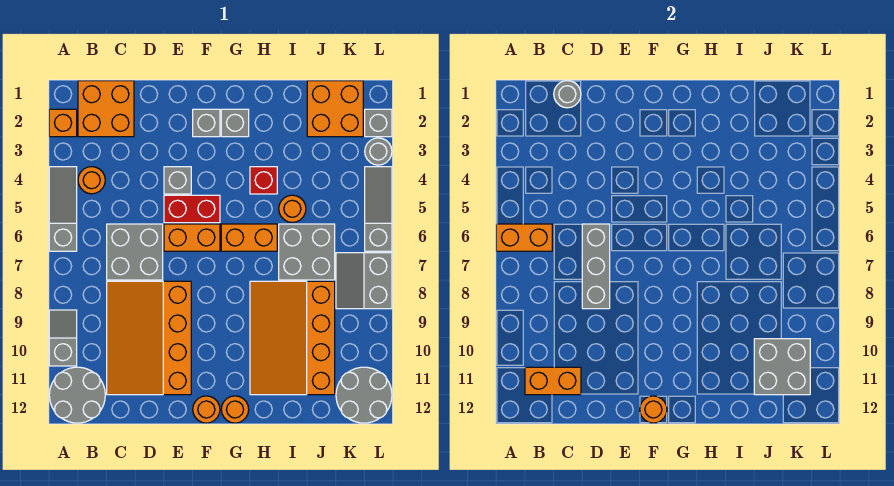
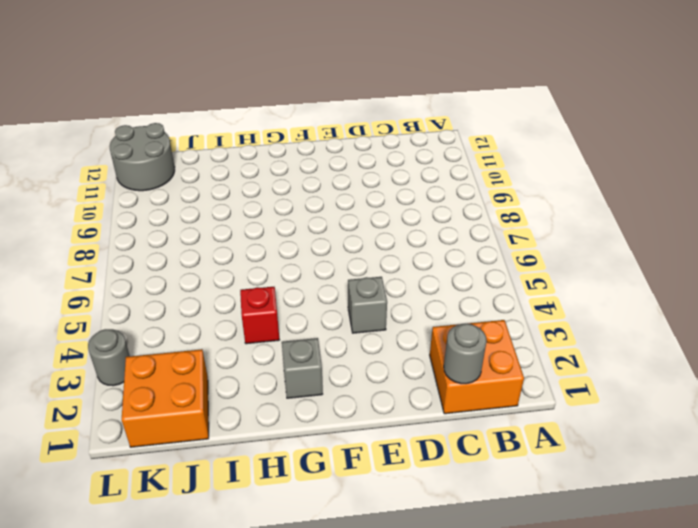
none -> orange 1x1 brick [49,109,77,137]
none -> grey 1x3 slope [49,167,77,251]
none -> grey 1x2 slope [49,310,77,366]
none -> grey 2x2 round brick [49,367,105,423]

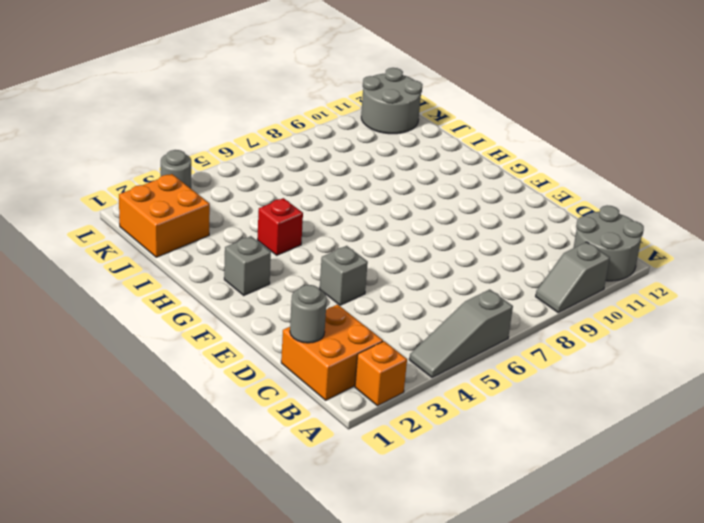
none -> orange 1x1 round brick [78,167,105,194]
none -> grey 2x2 brick [107,224,163,280]
none -> orange 3x4 slope [107,281,191,395]
none -> red 1x2 brick [164,195,220,223]

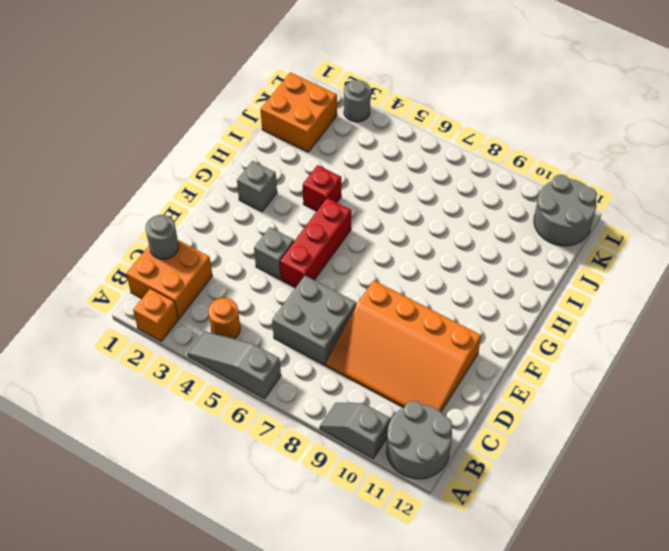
red 1x3 brick [280,198,351,288] -> red 1x2 brick [164,195,220,223]
none -> orange 1x2 brick [164,224,220,251]
none -> grey 1x1 brick [193,109,220,137]
none -> orange 1x1 round brick [193,396,220,423]
none -> orange 1x2 brick [221,224,277,251]

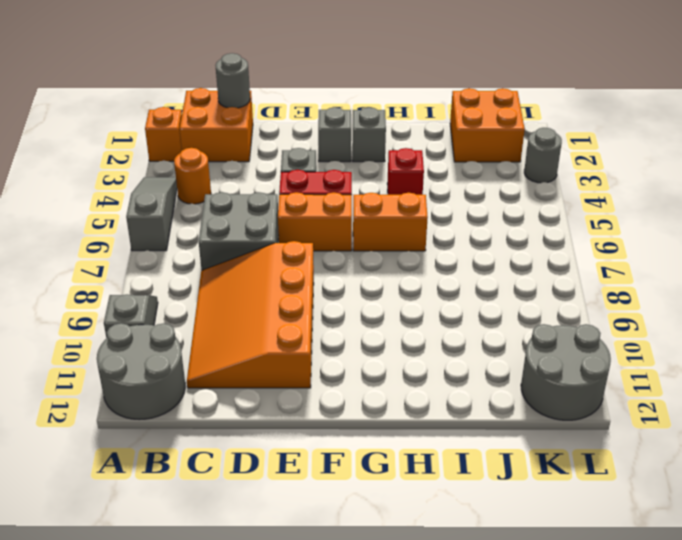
none -> orange 1x1 round brick [193,396,220,423]
none -> orange 1x1 round brick [221,396,249,423]
none -> orange 3x4 slope [250,281,335,395]
none -> orange 1x1 round brick [279,195,306,223]

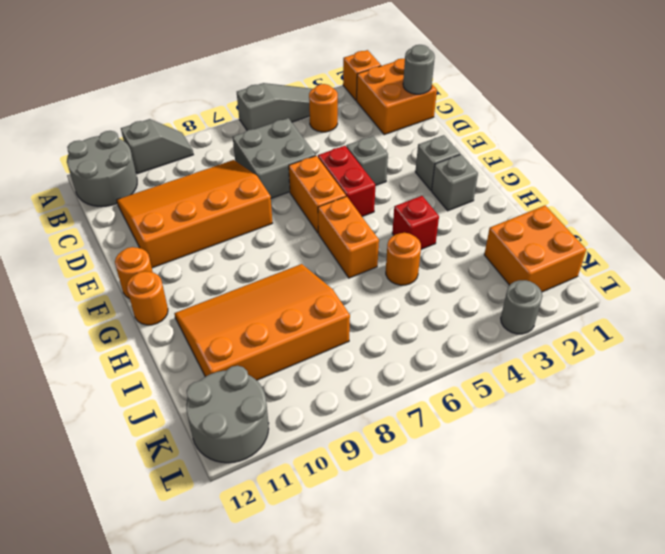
none -> grey 2x2 brick [279,224,335,280]
none -> grey 2x2 slope [336,253,392,309]
none -> grey 1x1 brick [365,109,392,137]
none -> grey 1x3 slope [365,167,392,251]

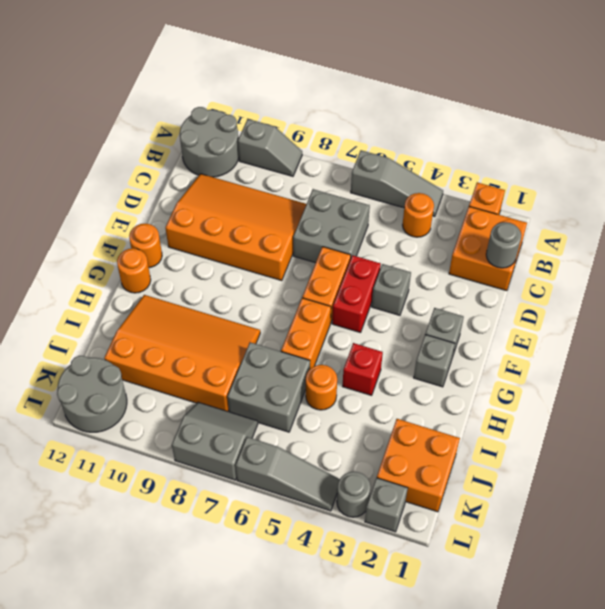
none -> orange 1x2 brick [496,224,552,251]
none -> orange 1x2 brick [525,367,581,395]
none -> grey 1x3 brick [582,224,610,309]
none -> orange 1x1 round brick [640,396,667,423]

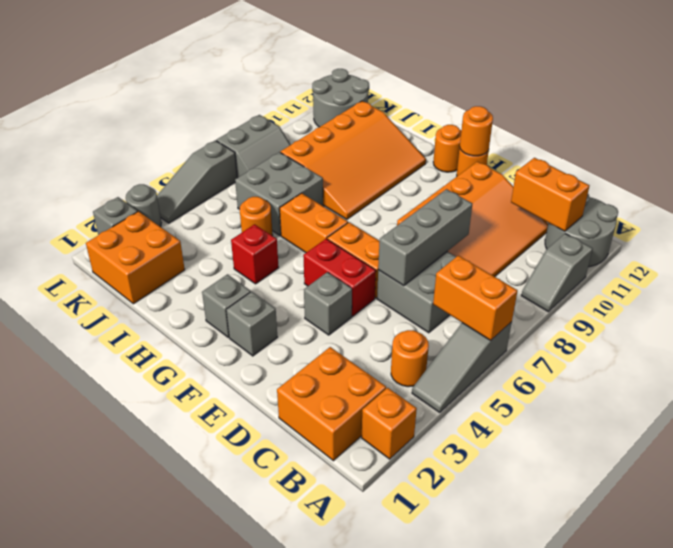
none -> grey 1x1 round brick [554,81,581,108]
none -> grey 2x2 brick [754,339,810,395]

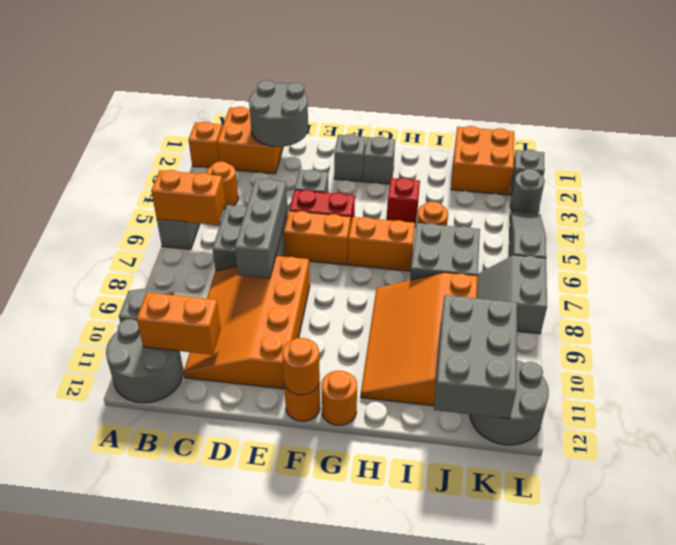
grey 2x2 round brick [249,80,308,147] -> grey 1x1 round brick [554,81,581,108]
grey 2x3 brick [434,295,517,419] -> grey 2x2 brick [754,339,810,395]

